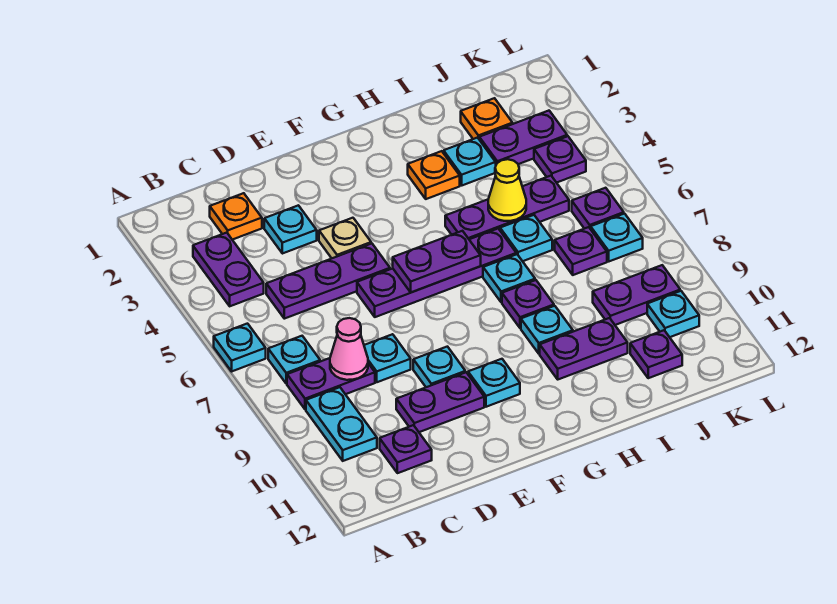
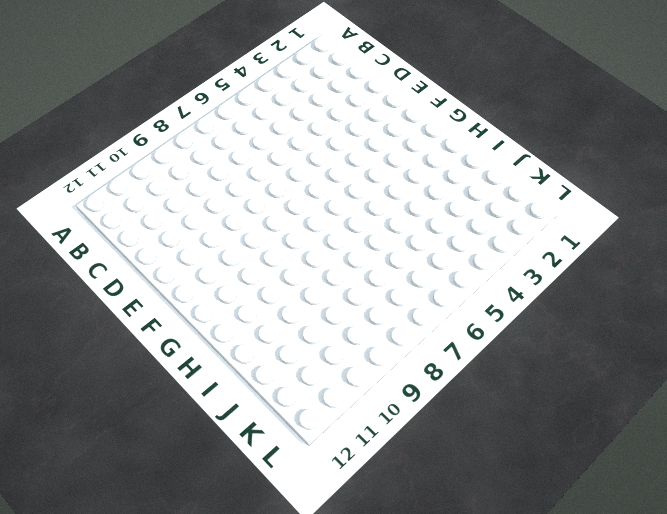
none -> cyan 1x1 plate [214,324,266,371]
none -> purple 1x2 plate [193,233,264,306]
none -> cyan 1x1 plate [268,336,320,384]
none -> purple 1x2 plate [287,358,375,410]

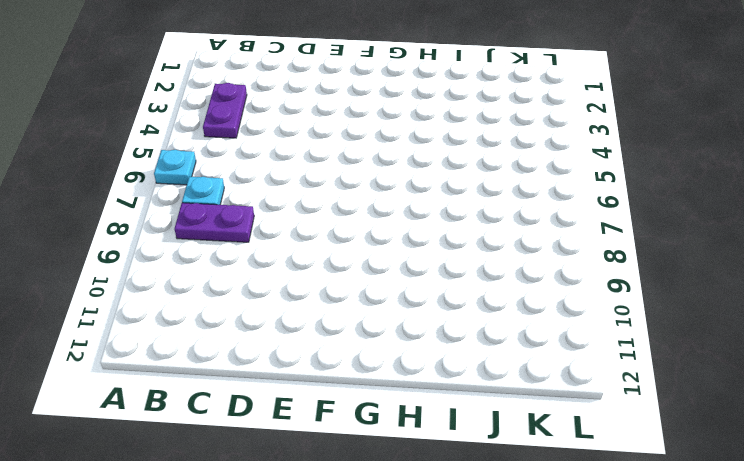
none -> cyan 1x2 plate [306,387,377,461]
none -> orange 1x1 plate [210,193,262,240]
none -> purple 1x3 plate [266,243,390,319]
none -> purple 1x1 plate [380,425,432,473]

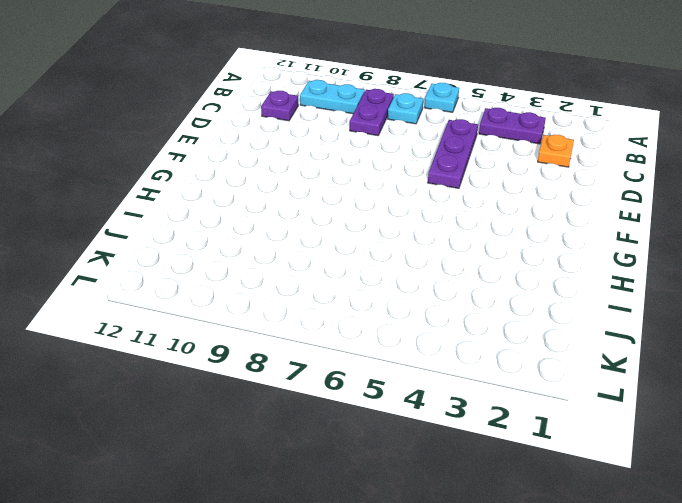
none -> cyan 1x1 plate [264,205,317,254]
none -> cyan 1x1 plate [364,334,411,382]
none -> purple 1x2 plate [396,372,484,432]
none -> tan 1x1 plate [319,218,371,258]

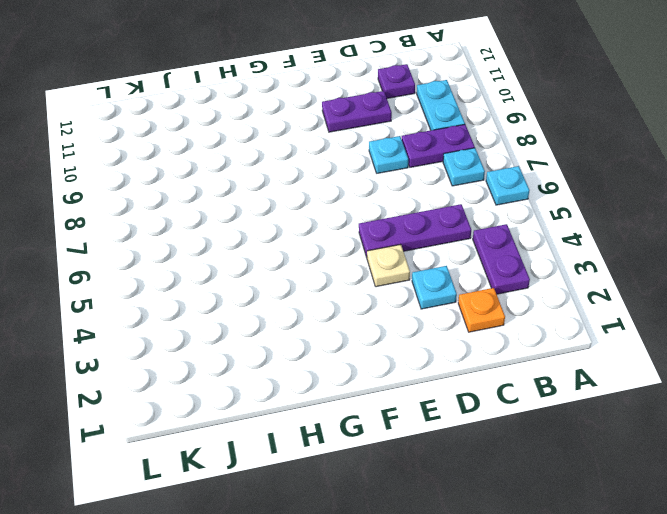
none -> purple 1x4 plate [357,229,516,317]
none -> cyan 1x1 plate [413,347,465,387]
none -> cyan 1x1 plate [468,359,520,407]
none -> orange 1x1 plate [408,151,460,199]

